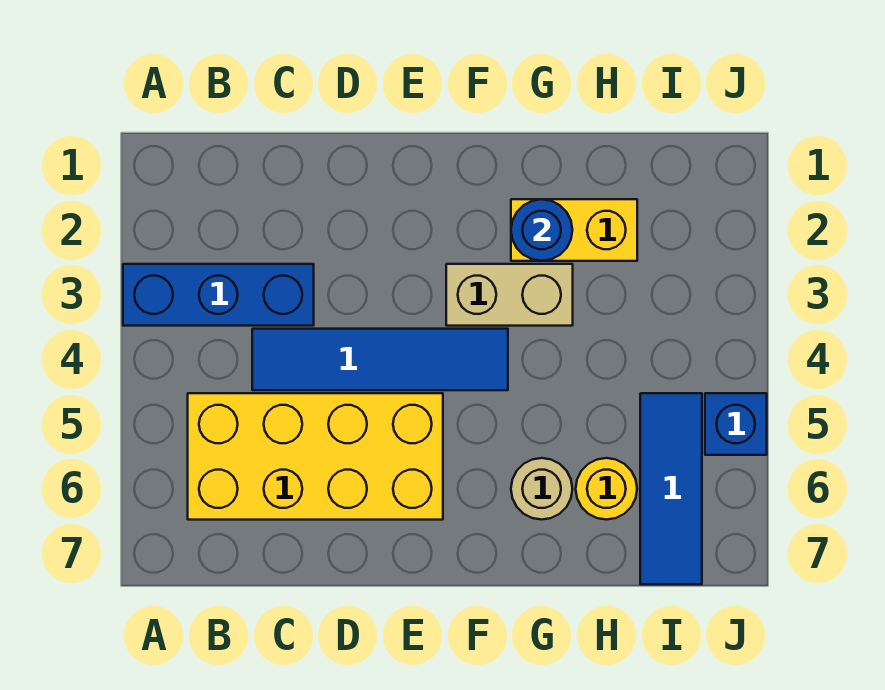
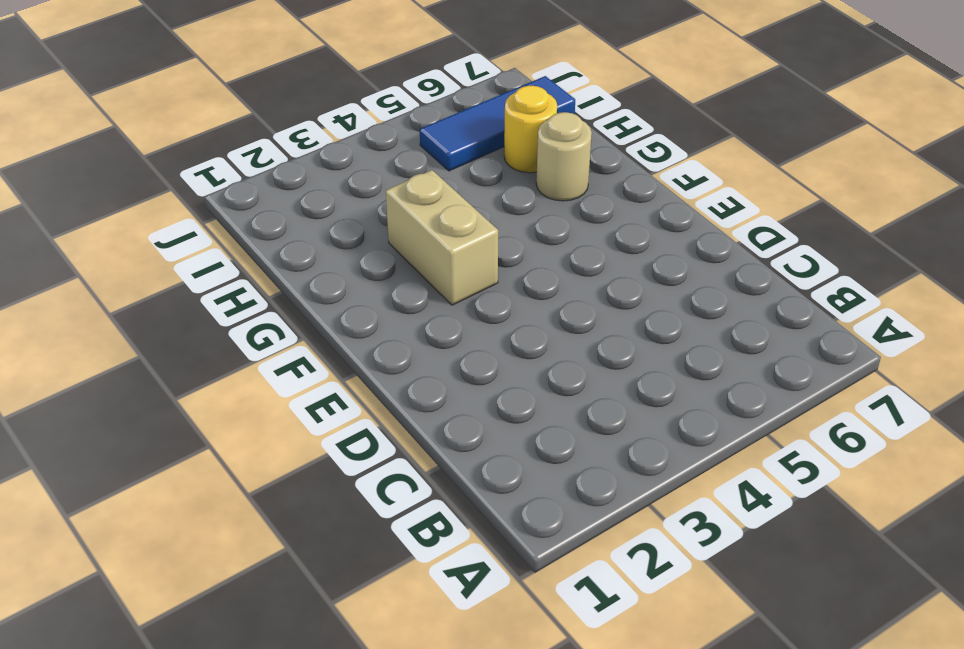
none -> blue 1x3 brick [123,264,314,326]
none -> yellow 2x4 brick [188,393,443,520]

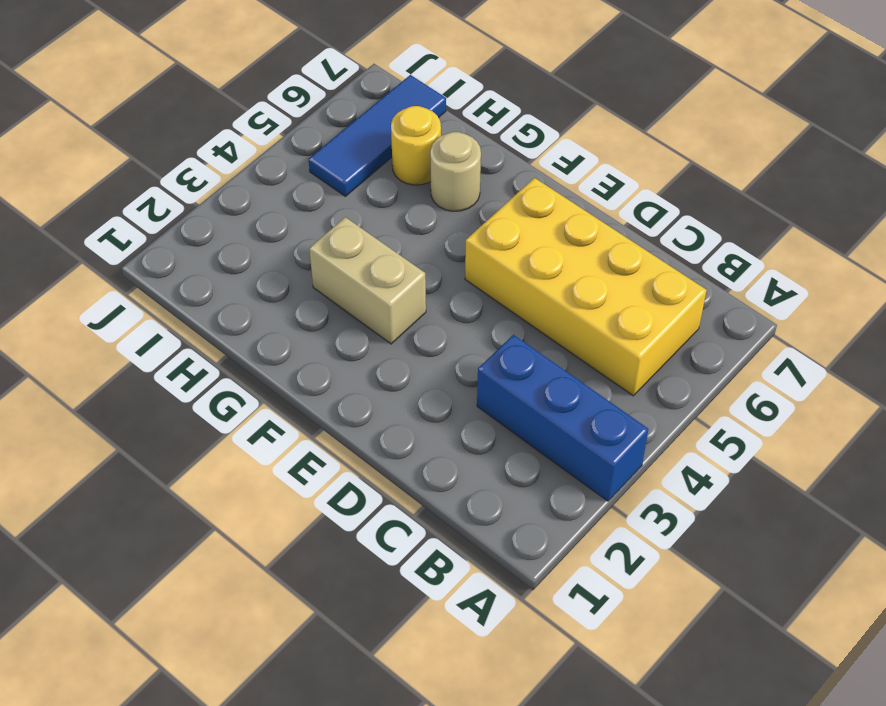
none -> blue 1x4 tile [252,329,508,390]
none -> yellow 1x2 brick [511,199,637,261]

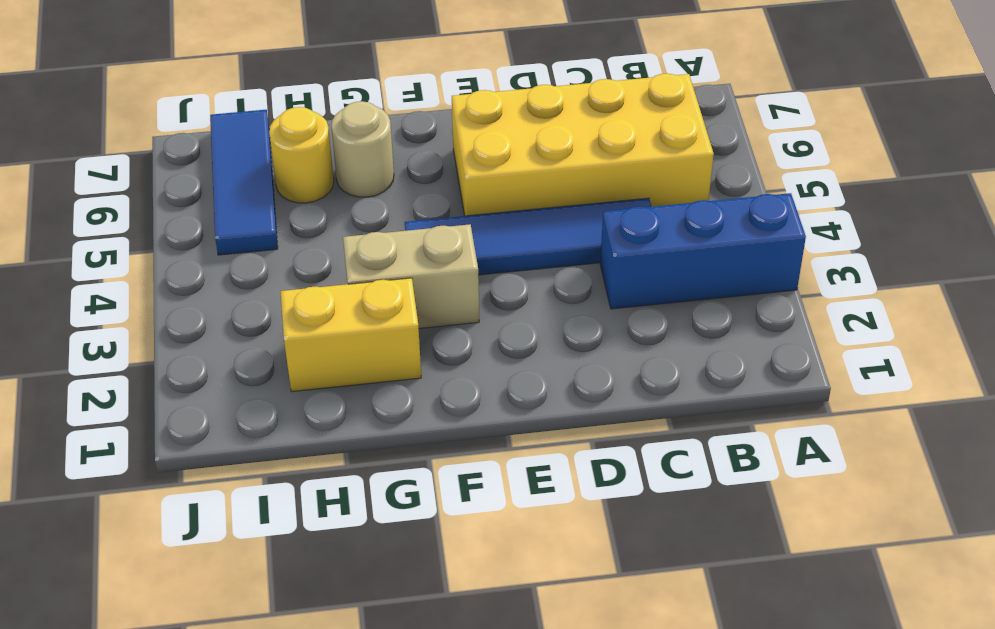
none -> blue 1x1 brick [705,393,767,455]
none -> blue 1x1 round brick [511,199,572,261]

